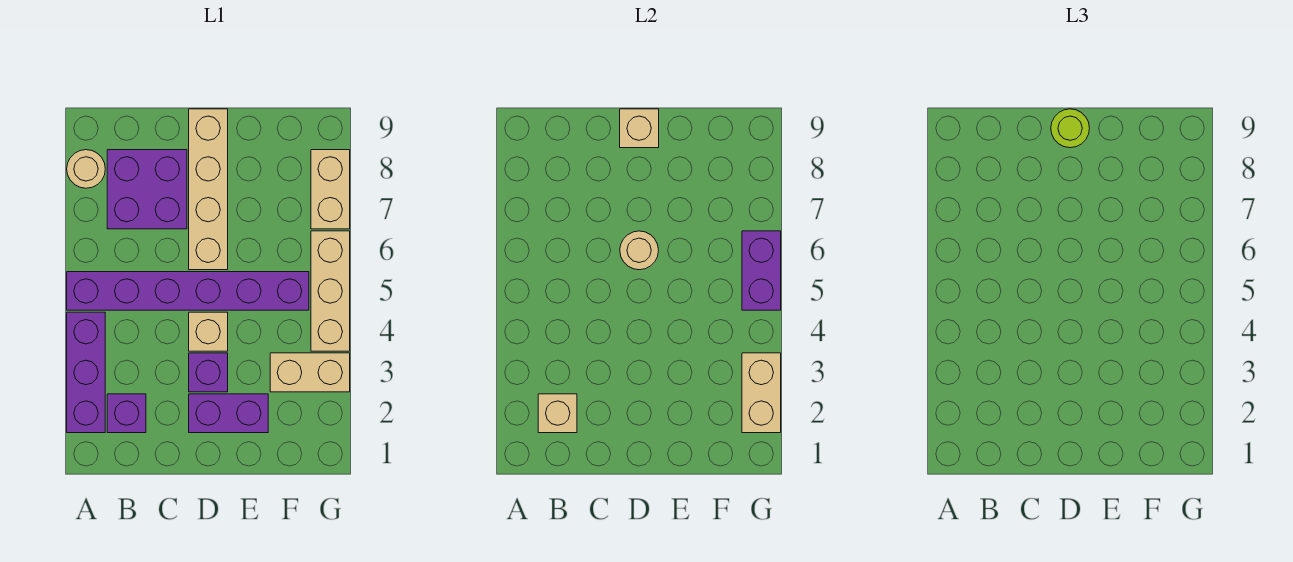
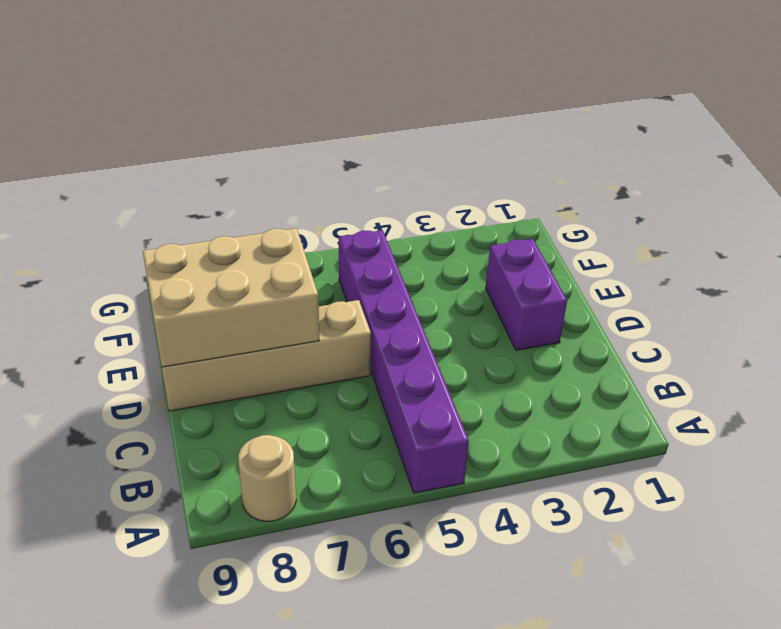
tan 2x3 brick [143,228,319,367] -> tan 1x1 brick [620,109,659,148]
none -> purple 1x3 brick [67,312,105,433]
none -> purple 1x1 brick [107,394,146,433]
none -> purple 2x2 brick [107,150,187,229]

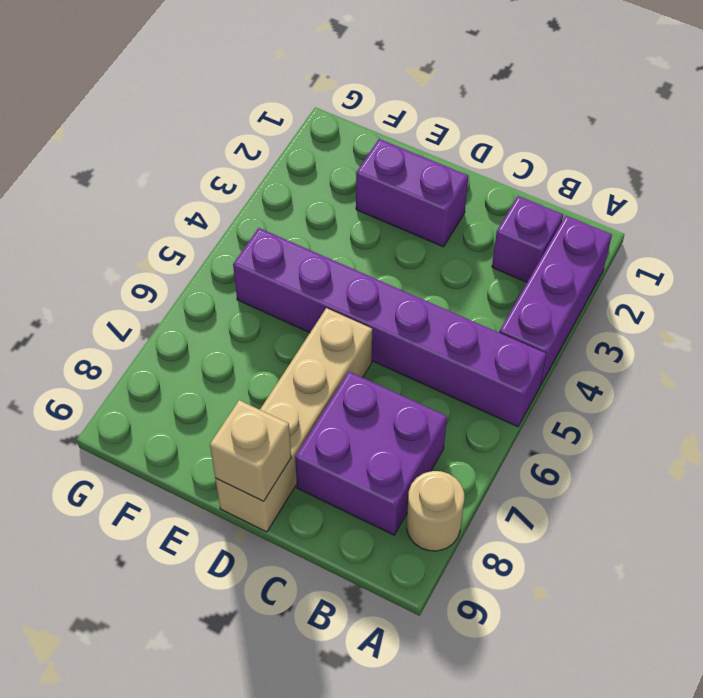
none -> purple 1x1 brick [189,353,228,392]
none -> tan 1x1 brick [189,312,228,351]
none -> tan 1x2 brick [270,353,350,392]

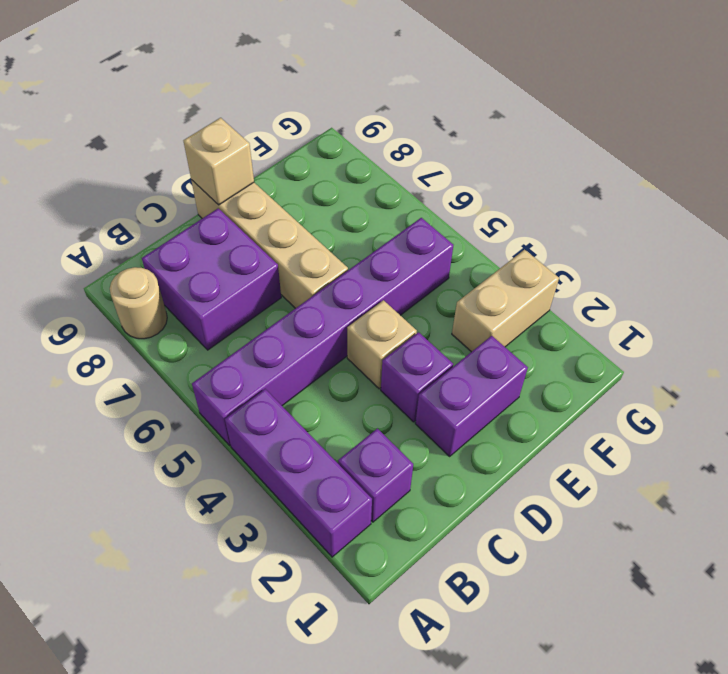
none -> tan 1x3 brick [311,231,350,351]
none -> tan 1x2 brick [311,150,350,229]
none -> tan 1x1 brick [538,394,577,433]

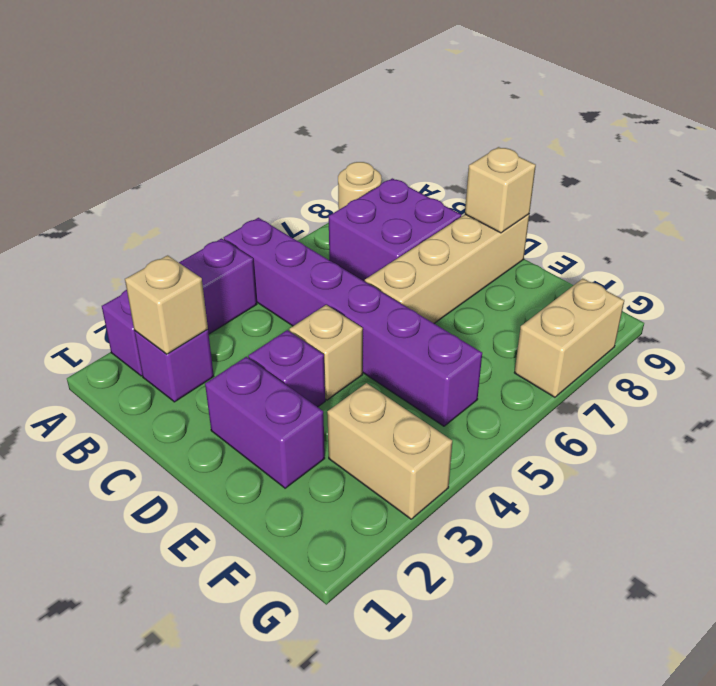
none -> tan 1x3 brick [311,231,350,351]
none -> tan 1x1 round brick [620,231,659,270]
none -> tan 1x2 brick [742,353,781,433]

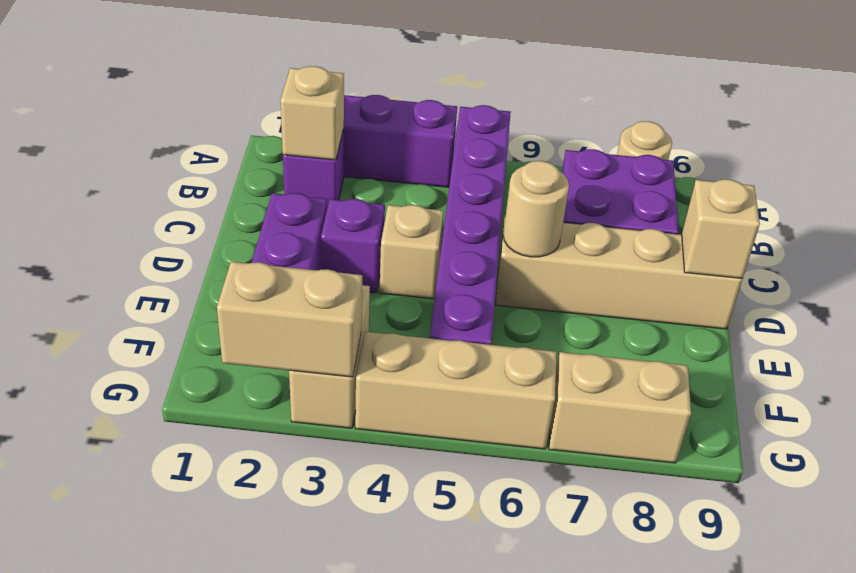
none -> purple 1x2 brick [742,231,781,310]
none -> lime 1x1 round brick [1051,109,1090,148]

